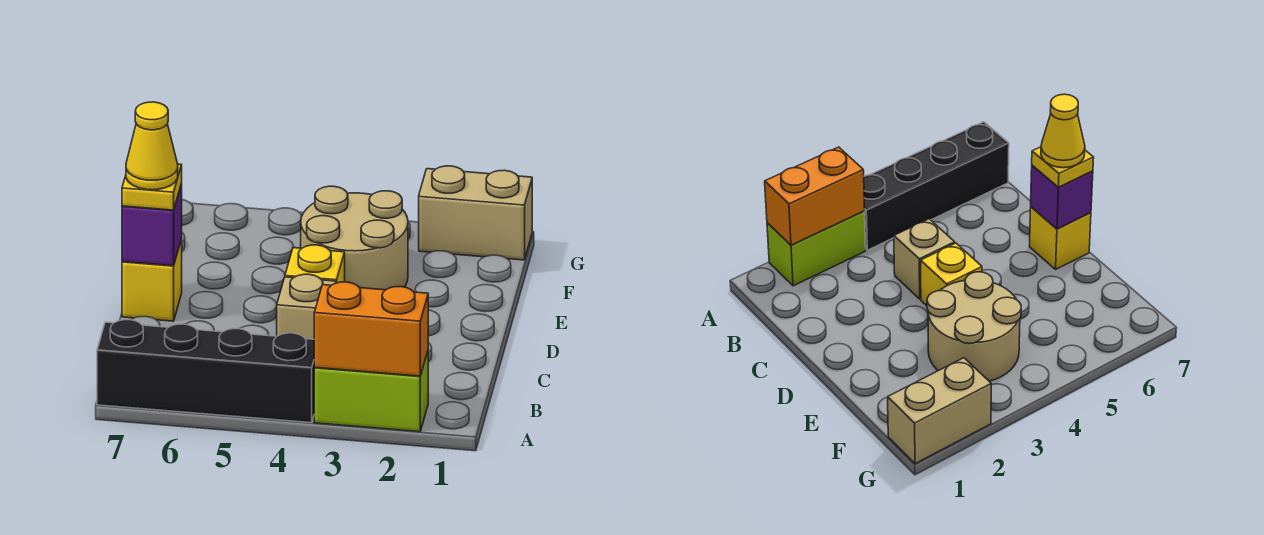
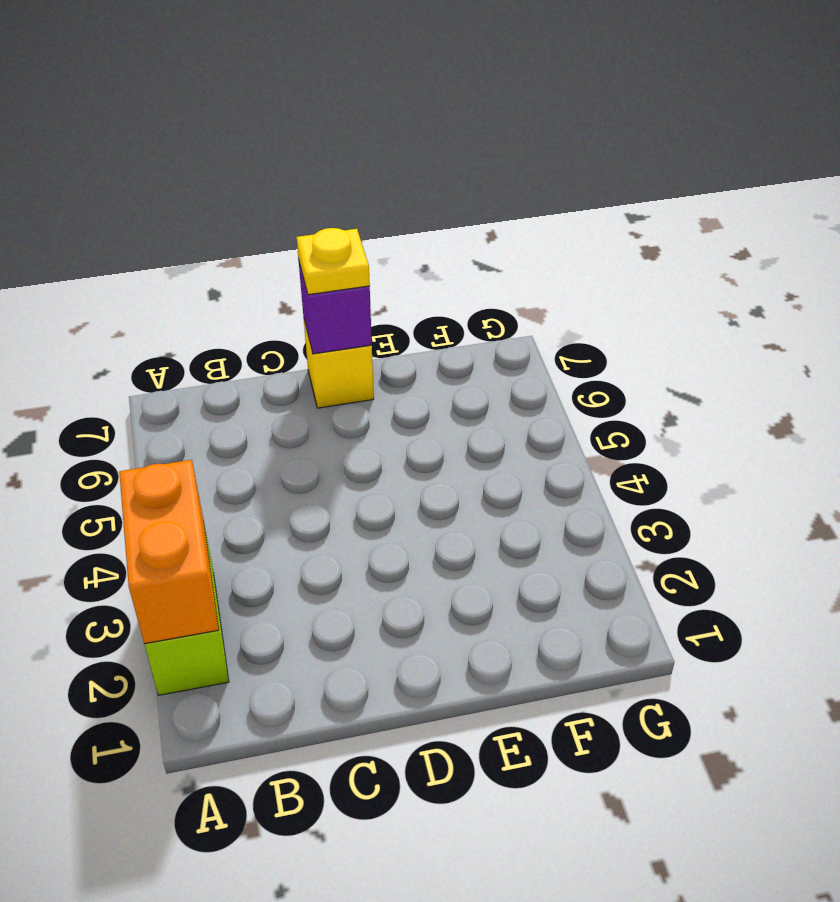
none -> black 1x4 brick [97,320,315,423]
none -> tan 1x1 brick [277,274,336,339]

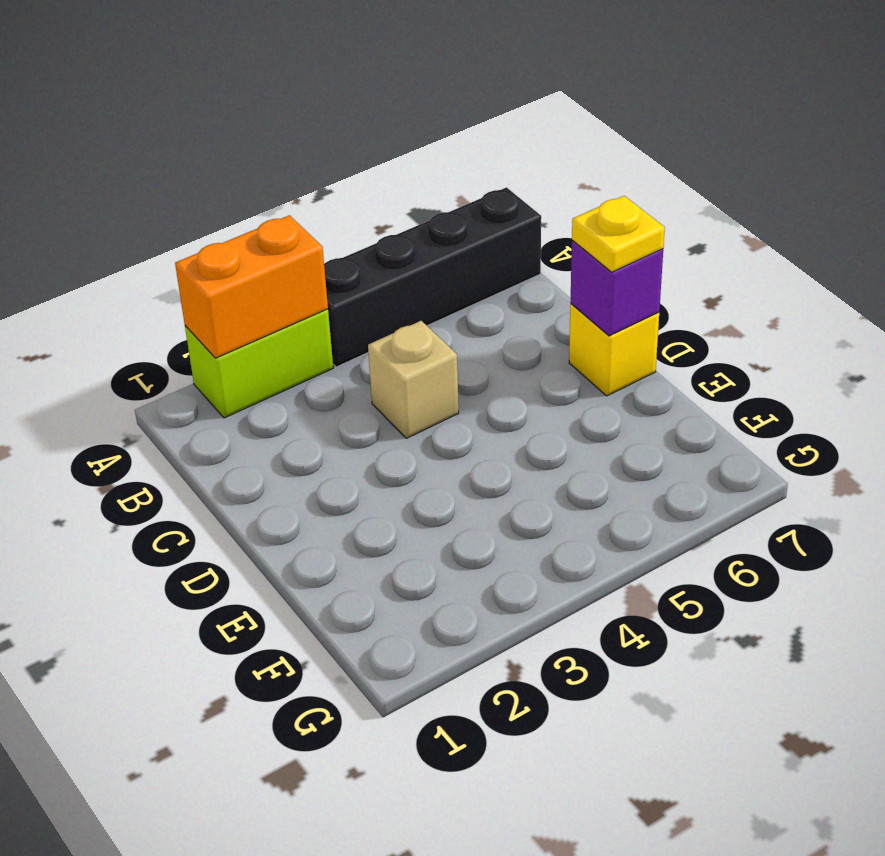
none -> yellow 1x1 brick [285,245,345,283]
none -> tan 2x2 round brick [301,186,408,290]

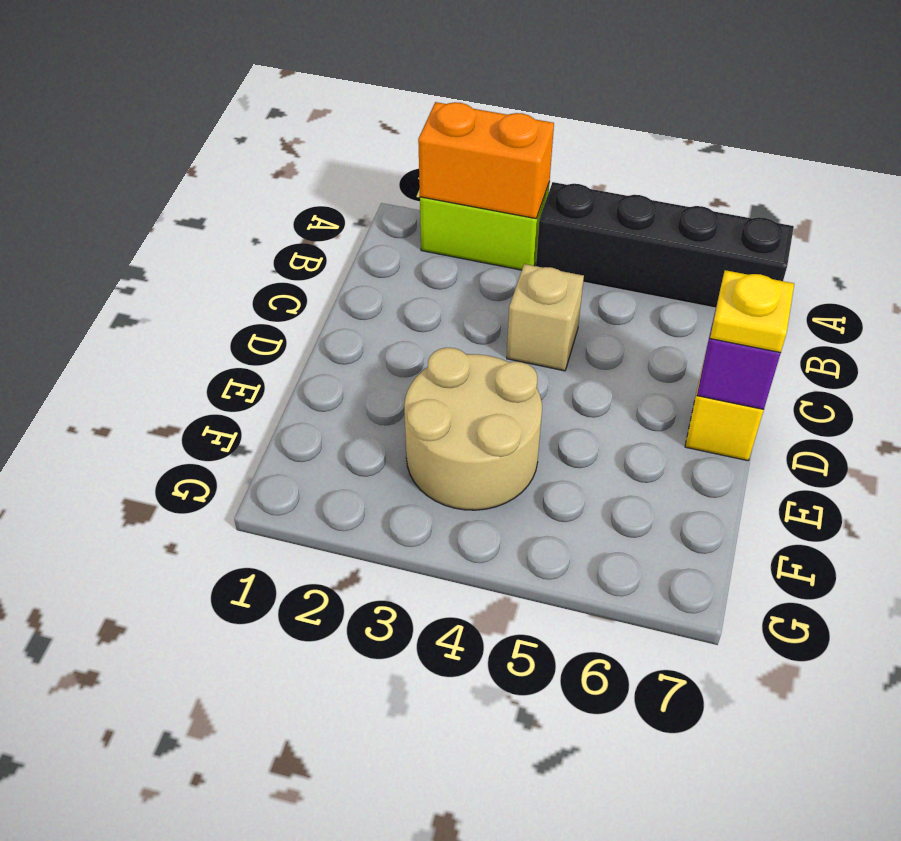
none -> yellow 1x1 brick [285,245,345,283]
none -> tan 1x2 brick [419,166,532,260]

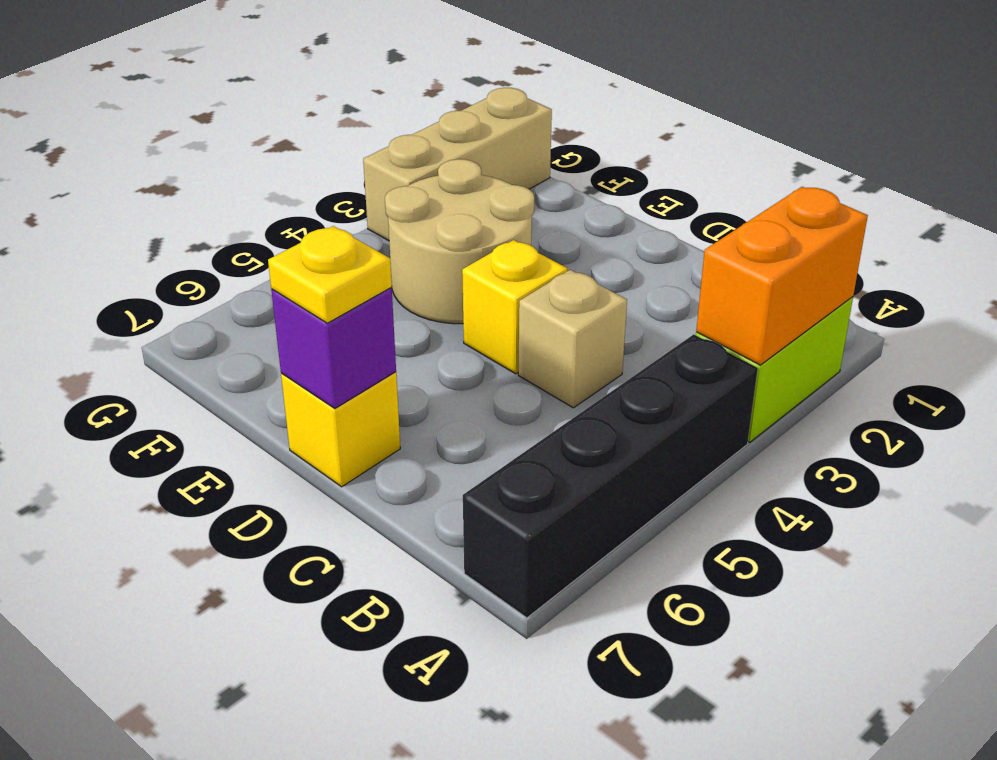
tan 1x3 brick [363,88,552,241] -> tan 1x2 brick [419,166,532,260]
none -> yellow 1x1 cone [126,102,178,190]

